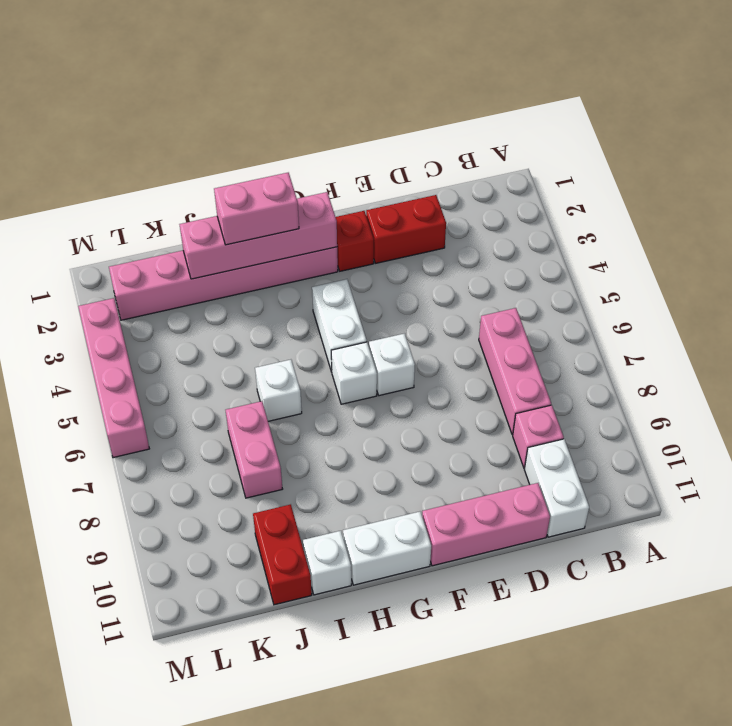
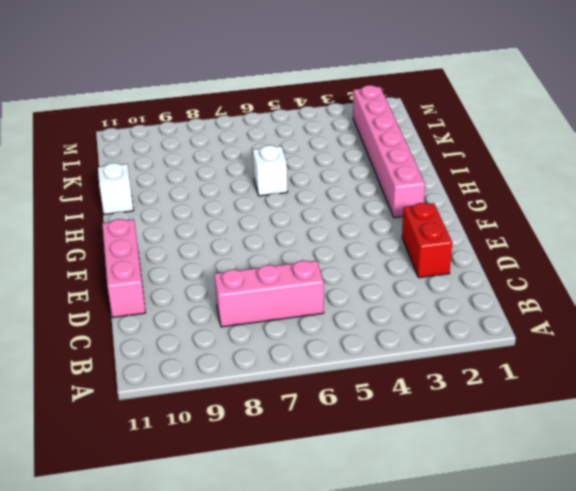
none -> pink 1x1 brick [513,405,564,468]
none -> white 1x2 brick [524,439,589,537]
none -> red 1x1 brick [336,211,374,271]

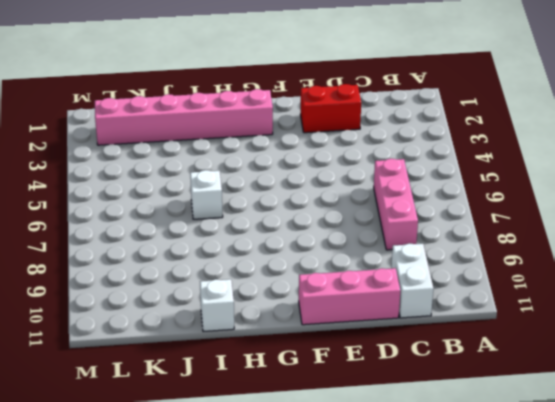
none -> pink 1x1 brick [513,405,564,468]
none -> red 1x1 brick [336,211,374,271]
none -> white 1x1 brick [369,333,415,396]

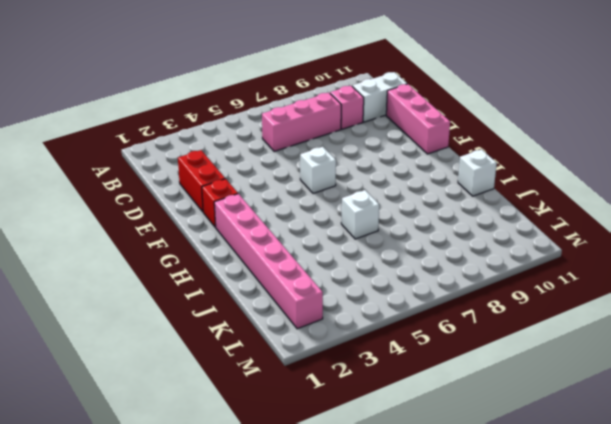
none -> white 1x2 brick [312,279,367,372]
none -> white 1x1 brick [331,342,377,404]
none -> white 1x2 brick [343,512,431,585]

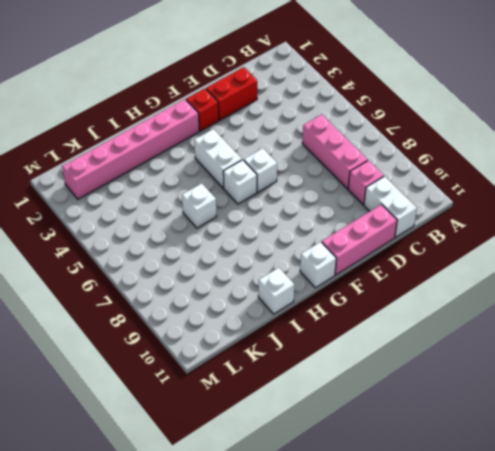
white 1x1 brick [300,242,336,288] -> white 1x2 brick [343,512,431,585]
none -> pink 1x2 brick [226,401,282,498]
none -> red 1x2 brick [253,504,312,605]
none -> pink 1x4 brick [78,298,149,458]

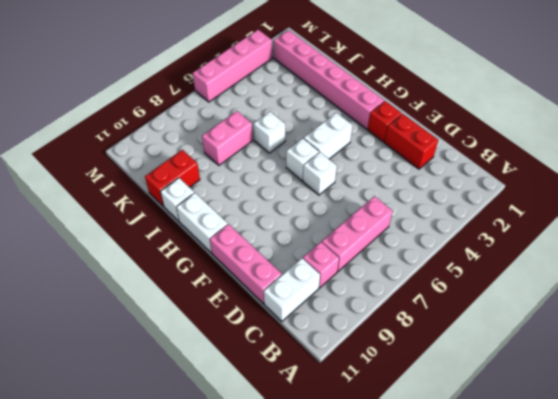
none -> pink 1x4 brick [179,192,337,279]
none -> pink 1x2 brick [214,173,299,245]

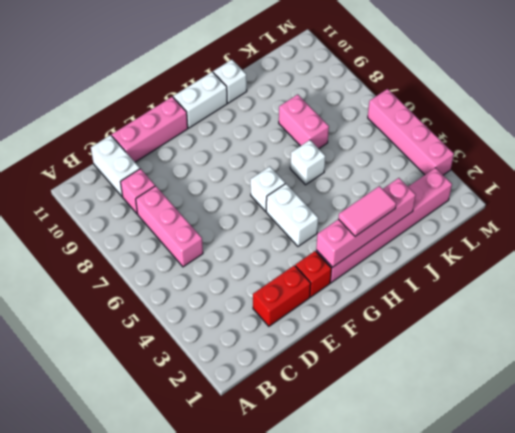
pink 1x2 tile [338,186,396,236] -> pink 1x2 brick [214,173,299,245]
none -> white 1x1 brick [369,333,415,396]
none -> red 1x2 brick [253,504,312,605]

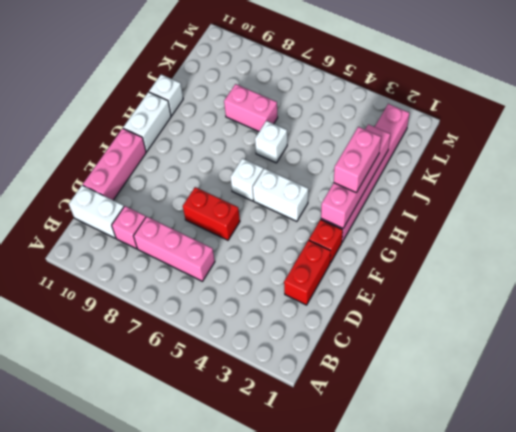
red 1x2 brick [183,187,240,240] -> red 1x2 brick moved to [253,504,312,605]
none -> white 1x1 brick [369,333,415,396]
none -> pink 1x4 brick [78,298,149,458]

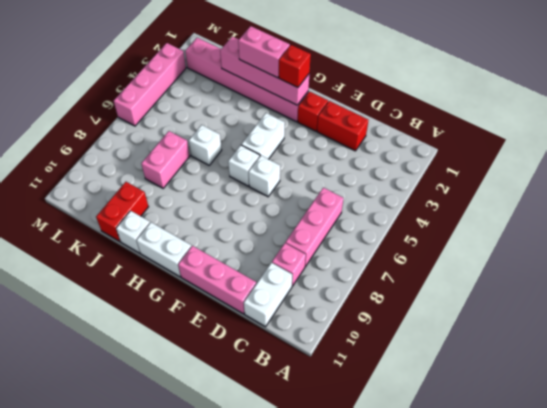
red 1x1 brick [279,45,311,87] -> none

